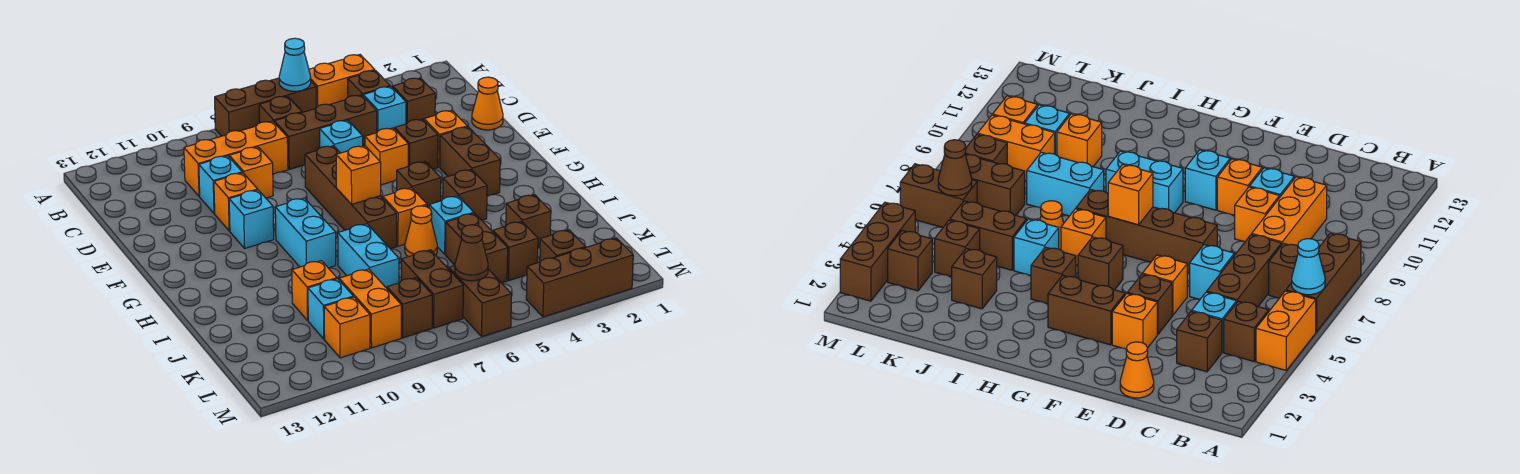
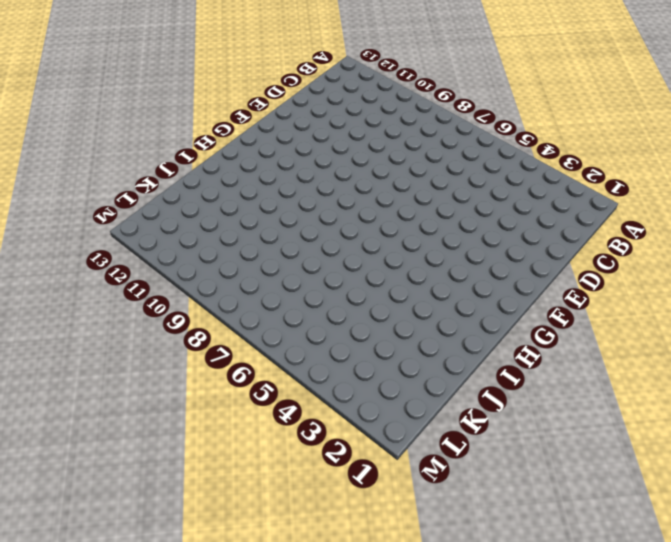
none -> orange 1x2 brick [309,55,375,108]
none -> brown 1x3 brick [215,78,316,136]
none -> brown 1x1 brick [348,70,390,97]
none -> brown 1x1 brick [259,96,302,123]

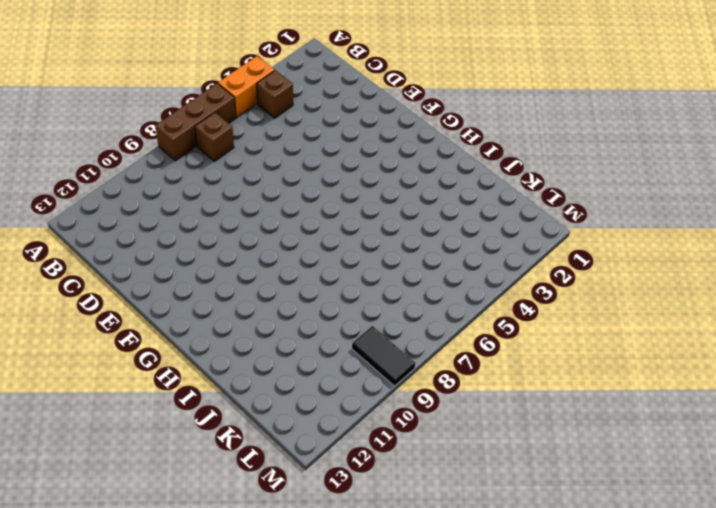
black 1x2 tile [352,326,415,386] -> orange 1x2 brick [339,269,401,348]
none -> brown 1x1 brick [392,78,435,124]
none -> cyan 1x1 brick [363,86,406,132]
none -> brown 1x3 brick [274,95,377,169]
none -> orange 1x3 brick [184,121,288,196]

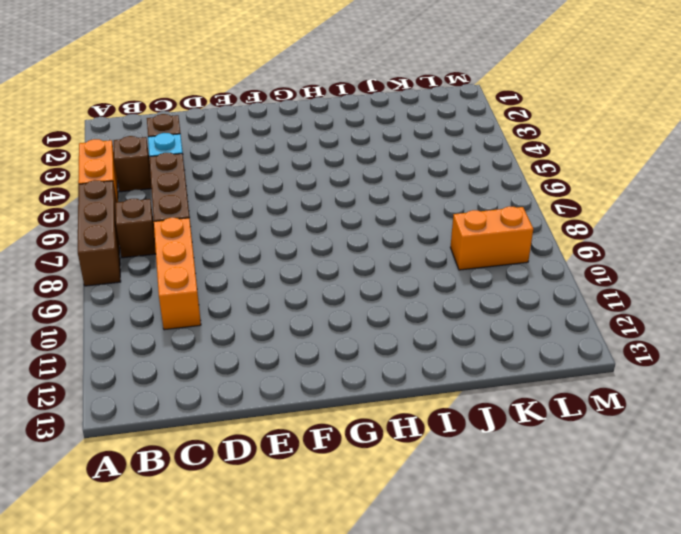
none -> orange 1x1 cone [472,77,503,130]
none -> cyan 1x1 brick [320,120,363,153]
none -> orange 1x1 brick [229,147,273,198]
none -> cyan 1x1 brick [199,156,242,214]

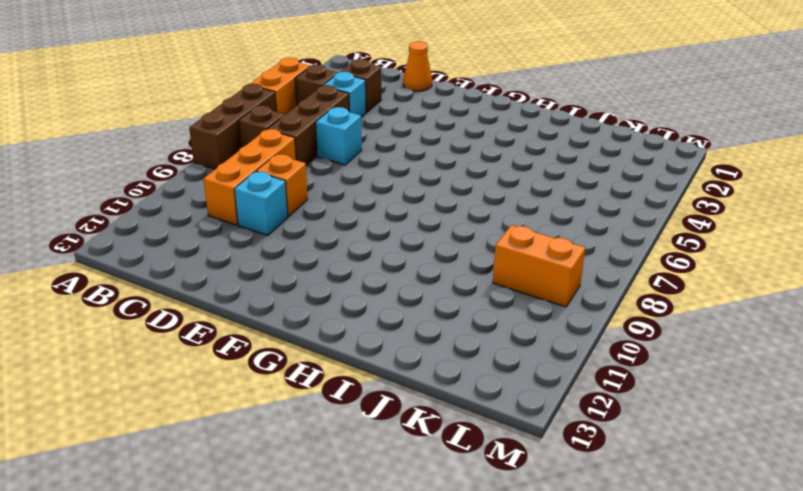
none -> orange 1x1 brick [424,110,467,167]
none -> brown 1x1 brick [395,119,438,169]
none -> orange 1x1 brick [365,128,408,185]
none -> brown 1x4 brick [305,146,397,249]

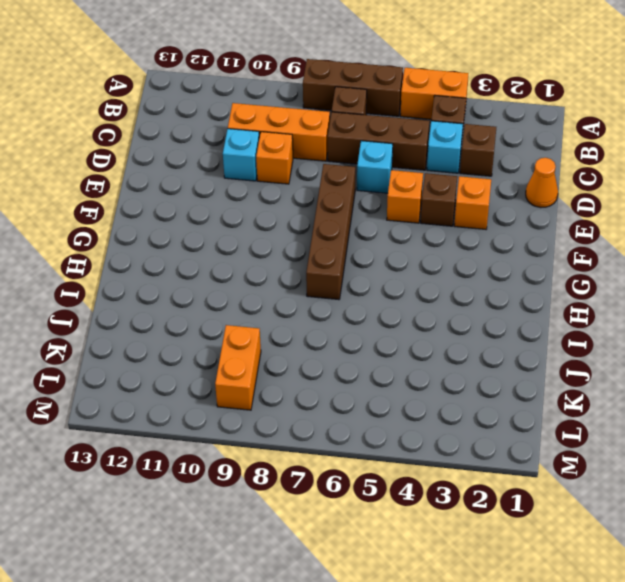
none -> orange 1x1 brick [214,173,258,231]
none -> brown 1x2 brick [440,127,500,196]
none -> cyan 1x1 brick [229,190,274,248]
none -> brown 1x1 brick [397,162,441,208]

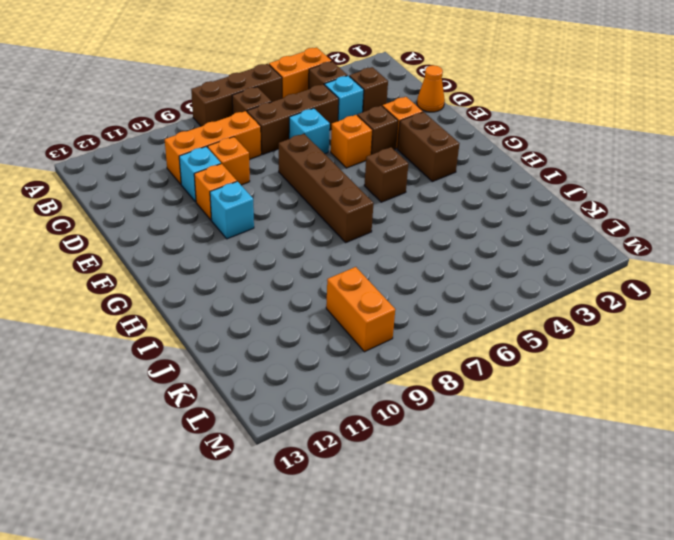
none -> cyan 1x2 brick [275,198,336,268]
none -> brown 1x1 brick [443,169,487,220]
none -> orange 1x1 brick [383,188,427,246]
none -> cyan 1x1 brick [429,196,474,254]

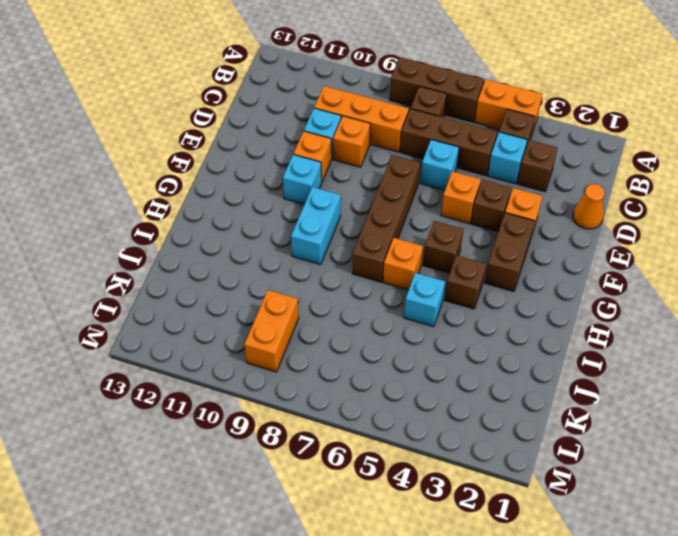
none -> orange 1x1 cone [405,206,437,257]
none -> cyan 1x2 brick [338,224,399,288]
none -> brown 1x1 brick [506,195,551,248]
none -> brown 1x2 brick [445,213,508,283]

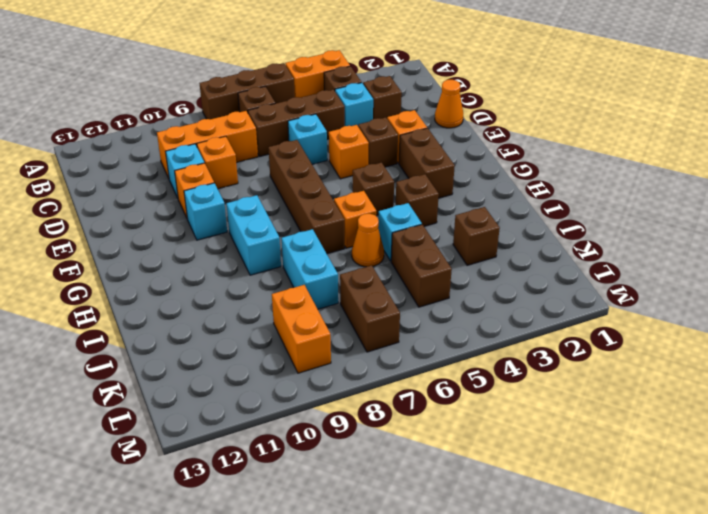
none -> orange 1x1 brick [292,261,337,320]
none -> brown 1x1 brick [493,222,538,281]
none -> cyan 1x1 brick [308,279,353,339]
none -> brown 1x1 brick [540,230,586,262]

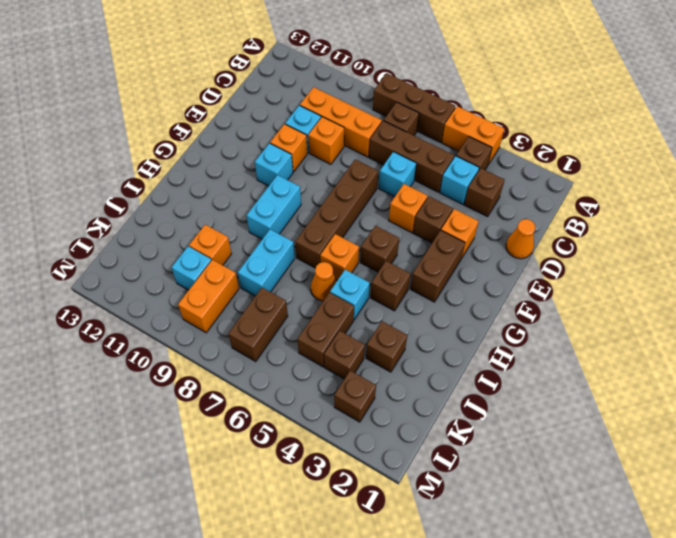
none -> brown 1x2 brick [449,266,512,337]
none -> brown 1x1 brick [387,278,432,338]
none -> orange 1x1 brick [324,297,370,358]
none -> brown 1x3 brick [526,238,633,317]

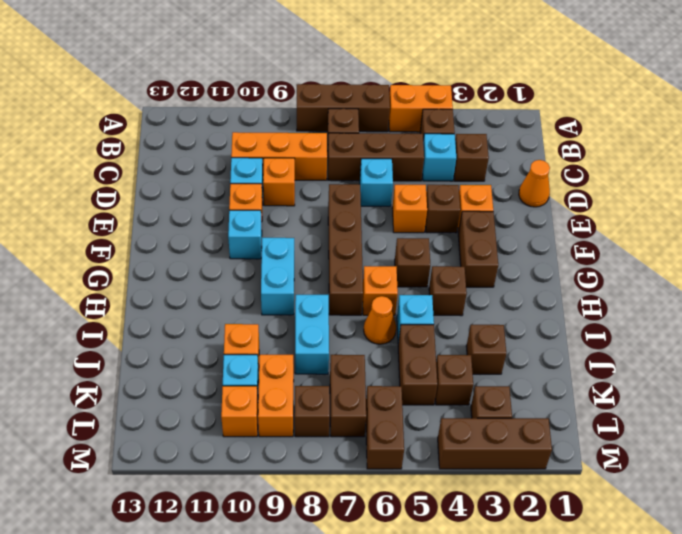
none -> cyan 1x1 cone [279,38,311,91]
none -> orange 1x1 brick [336,146,381,204]
none -> brown 1x1 cone [455,225,488,281]

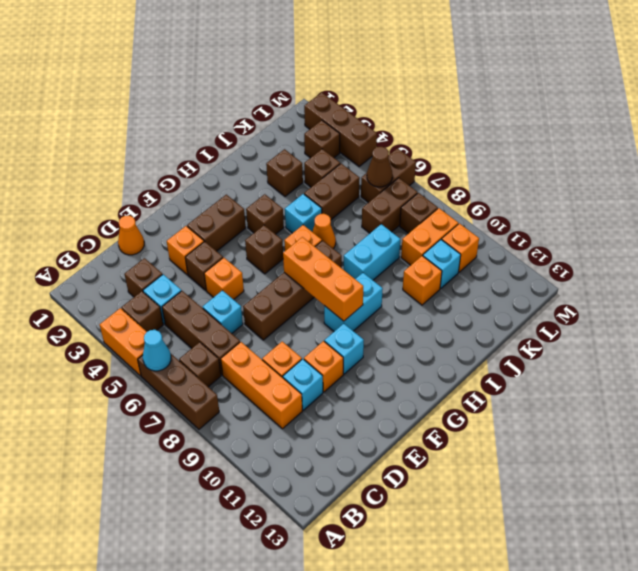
orange 1x3 brick [283,237,363,321] -> orange 1x1 brick [336,146,381,204]

